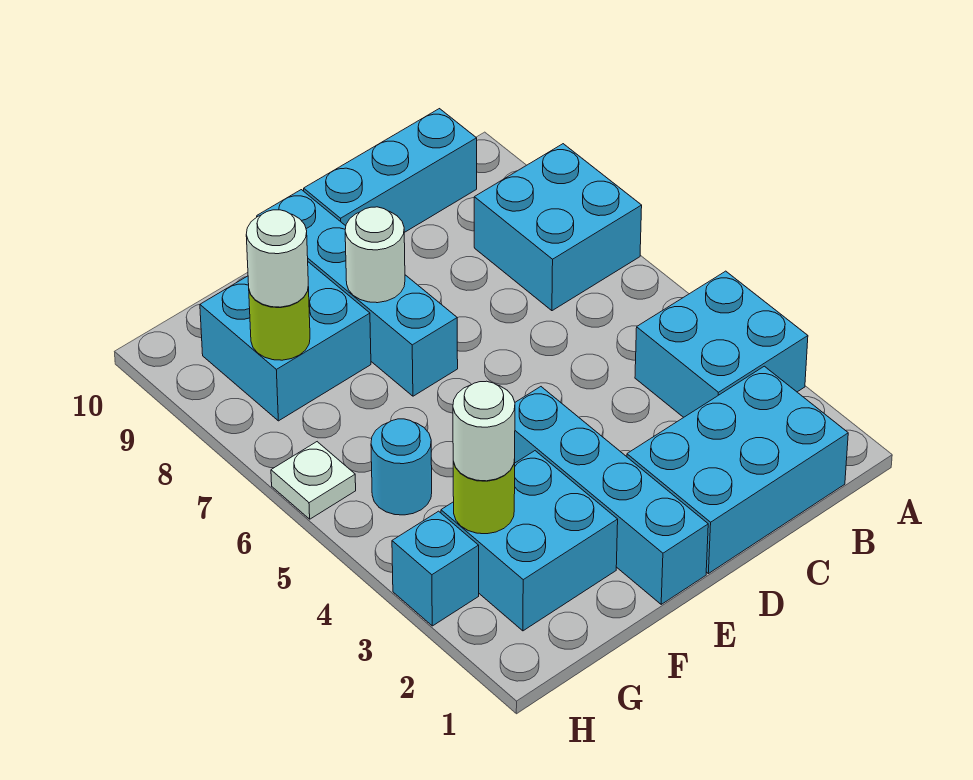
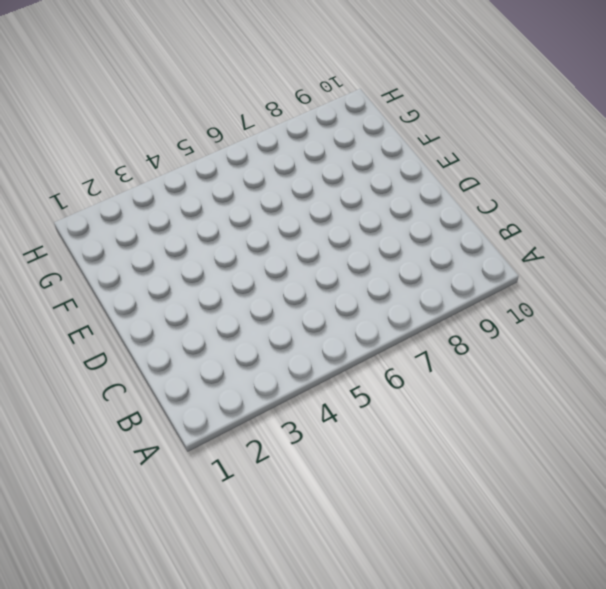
none -> cyan 2x2 brick [635,271,808,417]
none -> cyan 2x2 brick [474,144,642,311]
none -> cyan 2x3 brick [627,366,848,574]

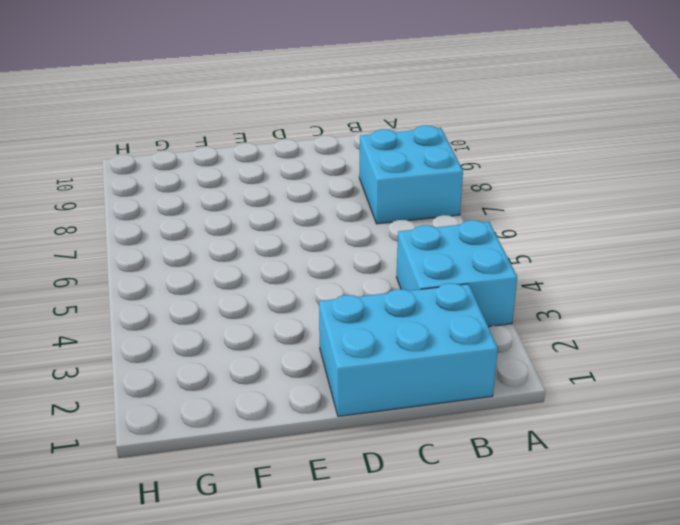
none -> cyan 1x3 brick [304,109,477,233]
none -> cyan 1x4 brick [514,387,708,604]
none -> cyan 1x4 brick [257,190,458,396]

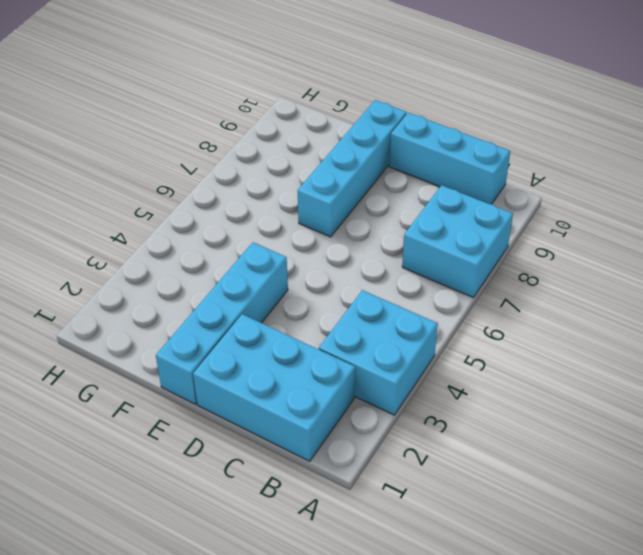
none -> cyan 2x2 brick [441,451,618,631]
none -> cyan 2x2 brick [200,262,371,421]
none -> cyan 1x1 round brick [371,419,432,515]

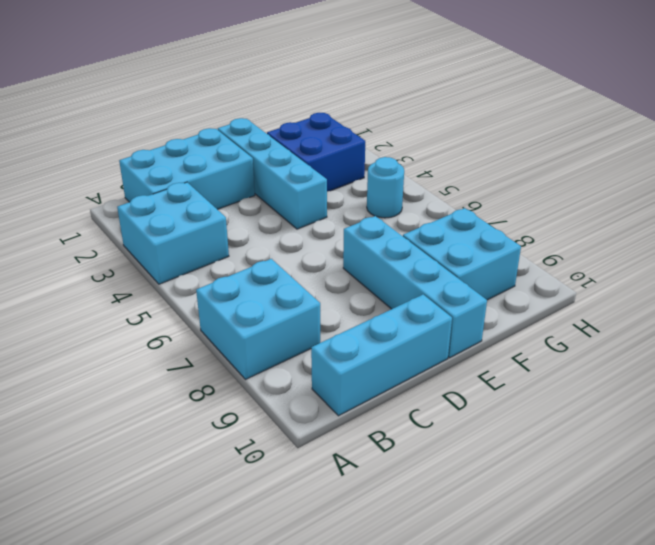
blue 2x2 brick [267,113,365,192] -> cyan 2x2 brick [441,451,618,631]
none -> cyan 1x1 brick [392,511,479,626]
none -> white 1x1 plate [271,442,356,519]
none -> white 1x1 round brick [345,207,405,303]

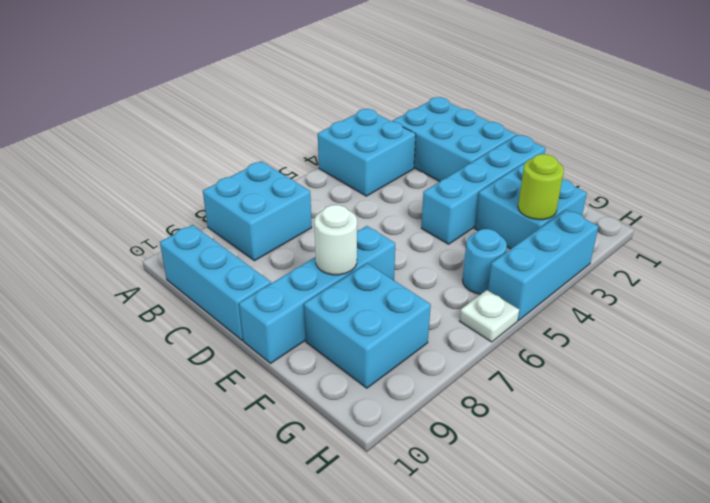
cyan 1x3 brick [488,210,599,320] -> cyan 1x1 brick [392,511,479,626]
none -> lime 1x1 round brick [249,287,310,360]
none -> white 1x1 round brick [453,381,515,481]
none -> white 1x1 round brick [246,210,308,307]

